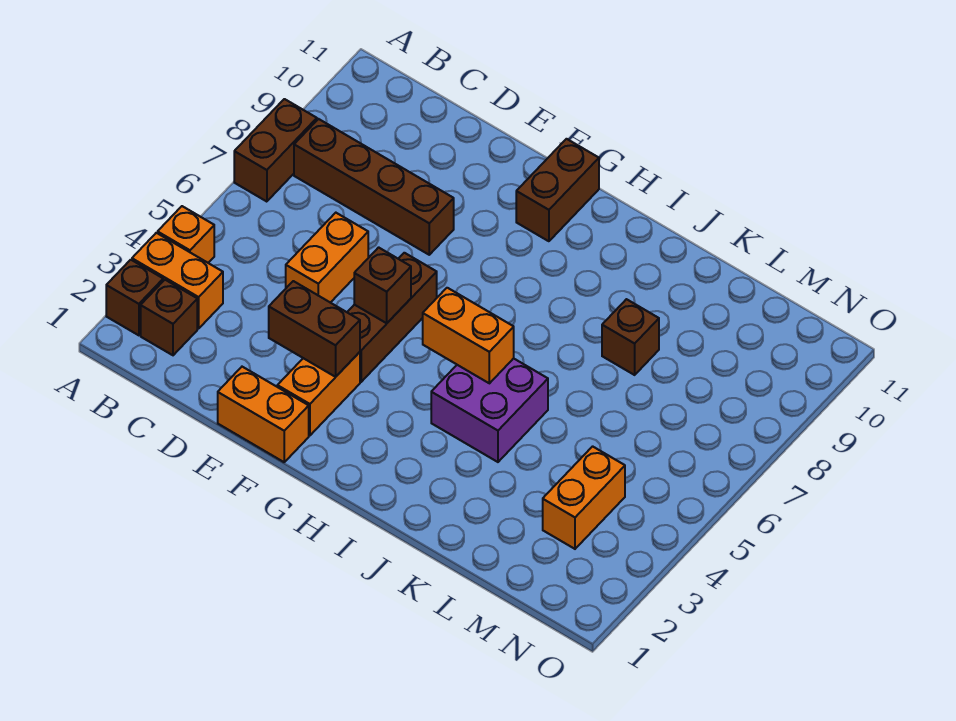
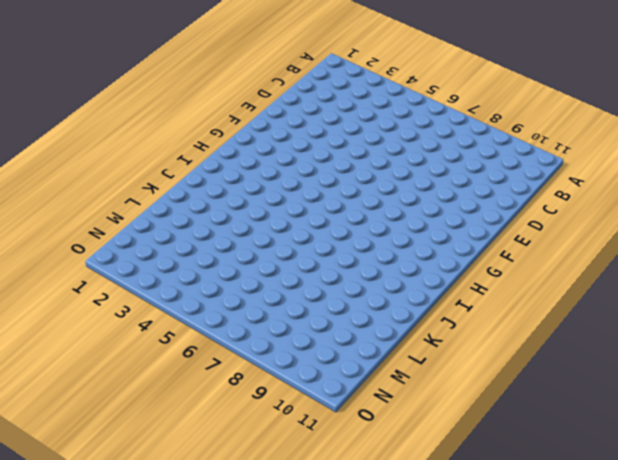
none -> brown 1x1 brick [106,260,163,335]
none -> orange 1x2 brick [132,233,223,329]
none -> orange 1x1 brick [158,206,214,263]

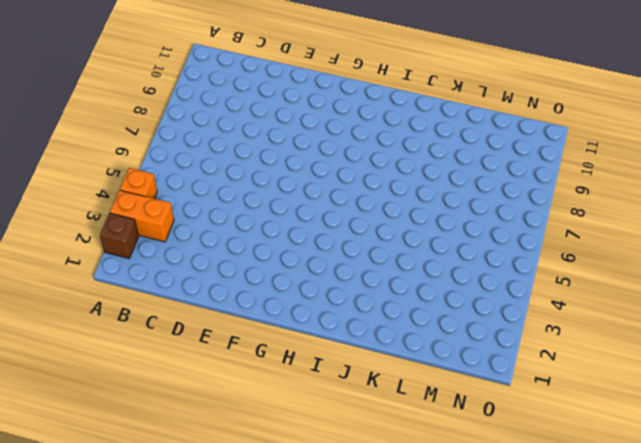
none -> brown 1x2 brick [234,99,317,202]
none -> brown 1x1 brick [141,280,197,355]
none -> brown 1x4 brick [294,119,454,255]

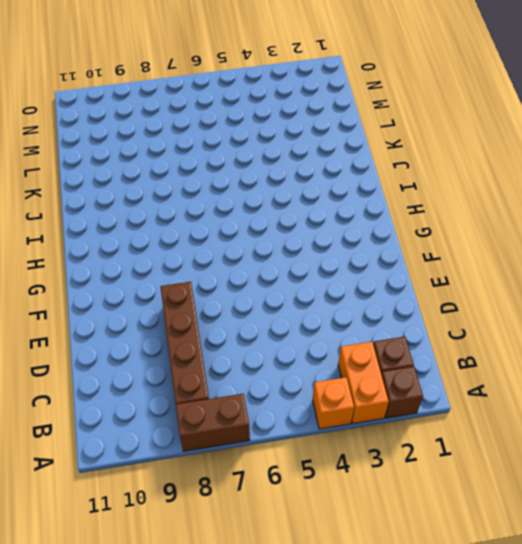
none -> orange 1x2 brick [286,213,368,303]
none -> orange 1x2 brick [218,367,309,462]
none -> orange 1x2 brick [277,352,360,435]

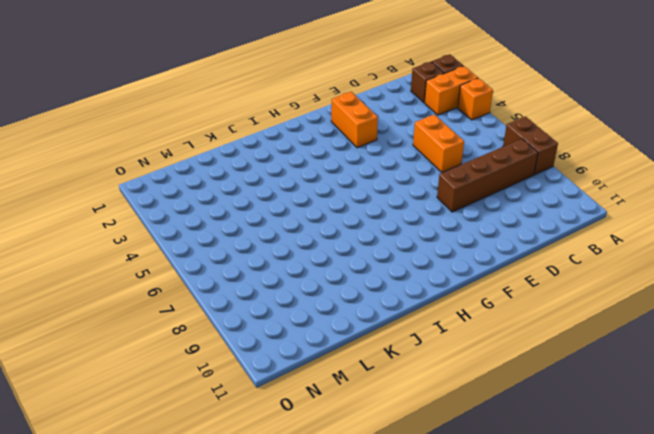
none -> orange 1x2 brick [218,367,309,462]
none -> brown 1x3 brick [347,253,437,382]
none -> brown 1x2 brick [516,139,599,241]

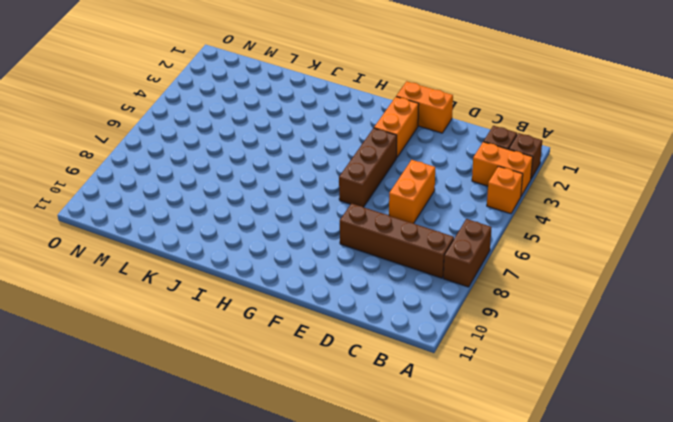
none -> brown 1x2 brick [516,139,599,241]
none -> purple 2x2 brick [431,358,548,462]
none -> brown 1x1 brick [602,299,659,375]

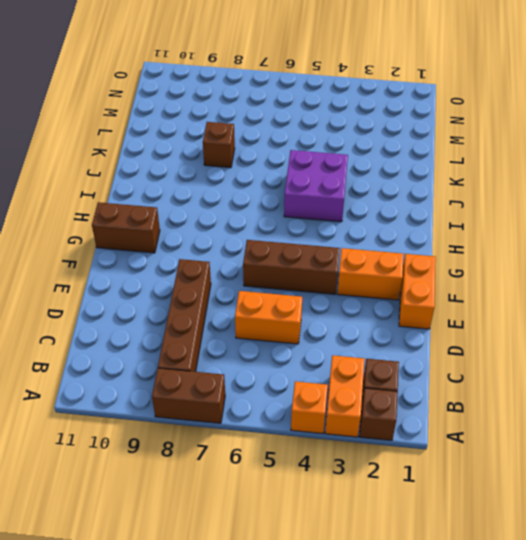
none -> orange 1x2 brick [543,446,625,549]
none -> brown 1x2 brick [269,281,360,377]
none -> brown 1x1 brick [354,247,411,323]

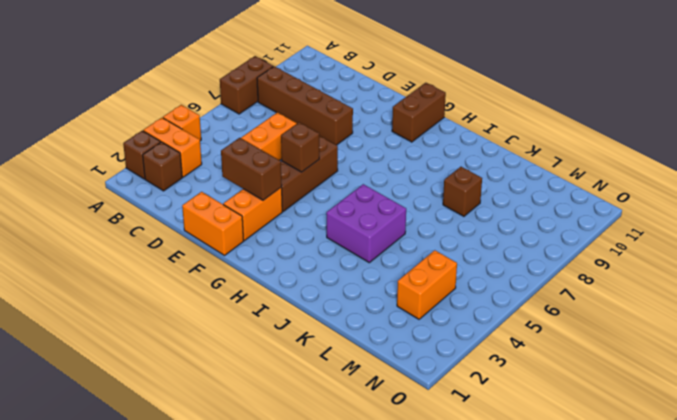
none -> orange 1x2 brick [423,288,514,383]

